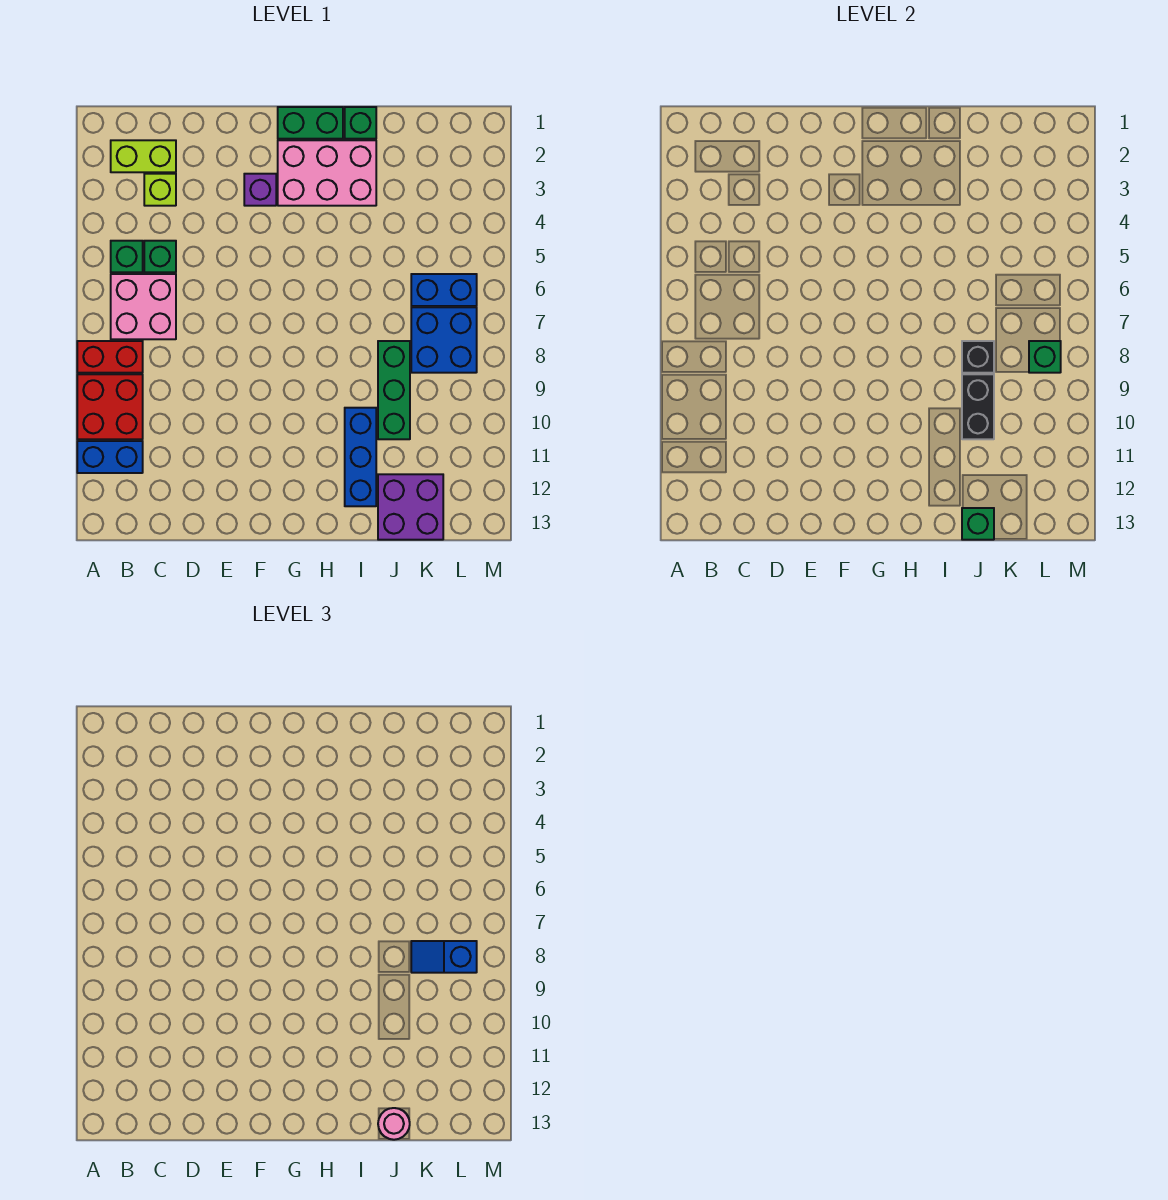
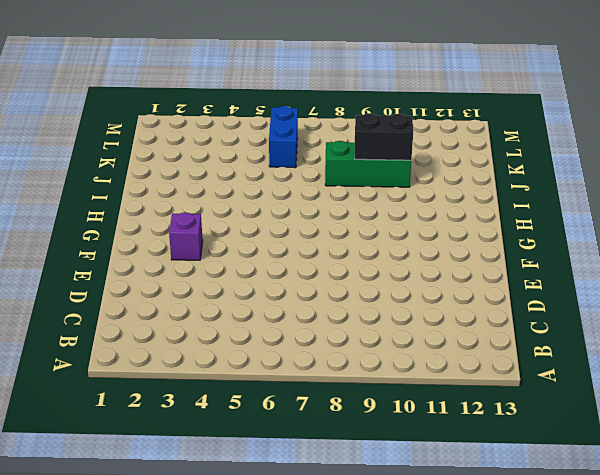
none -> red 1x2 brick [77,341,143,373]
none -> red 2x2 brick [77,374,143,439]
none -> blue 1x2 brick [77,441,143,473]

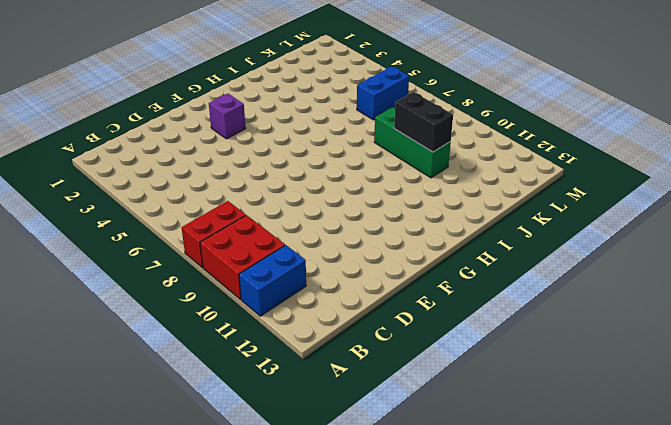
none -> lime 1x2 brick [111,140,176,172]
none -> green 1x1 brick [111,241,143,272]
none -> pink 2x2 brick [111,274,176,339]

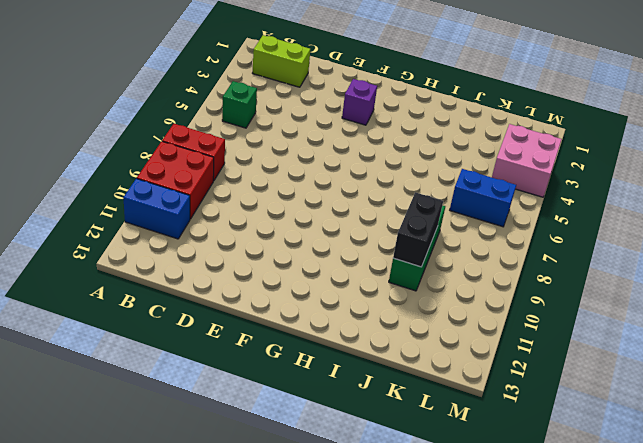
pink 2x2 brick [492,124,562,197] -> pink 2x2 brick moved to [111,274,176,339]
none -> lime 1x1 brick [144,174,176,206]
none -> green 1x1 brick [144,241,176,272]
none -> green 1x2 brick [278,107,343,139]

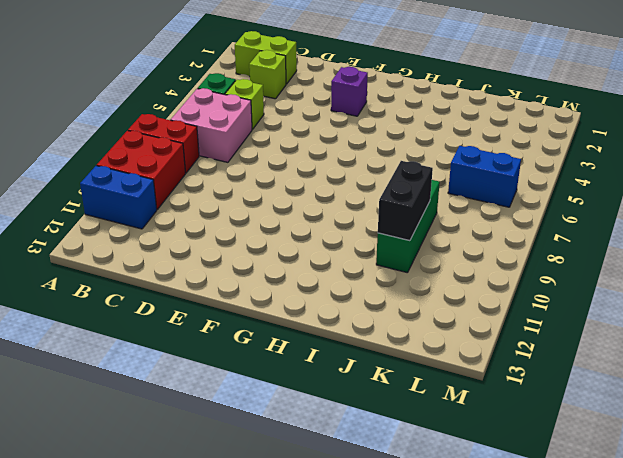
lime 1x1 brick [225,79,264,129] -> green 1x1 brick [144,241,176,272]
none -> green 1x2 brick [278,107,343,139]
none -> pink 2x3 brick [278,140,376,206]
none -> green 1x1 brick [345,107,376,139]

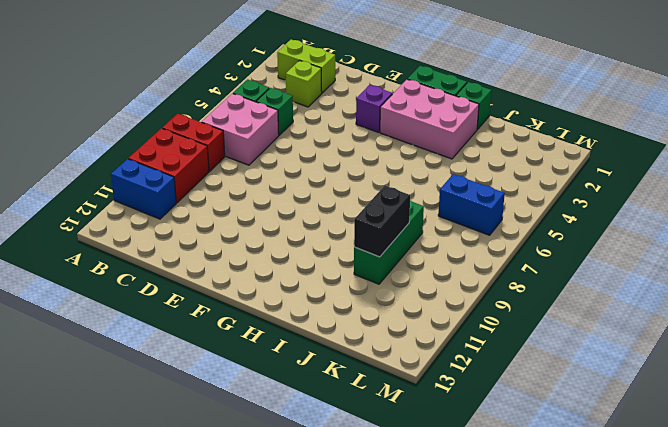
none -> blue 1x3 brick [345,408,376,506]
none -> purple 2x2 brick [378,474,443,540]
none -> blue 2x2 brick [411,307,477,373]

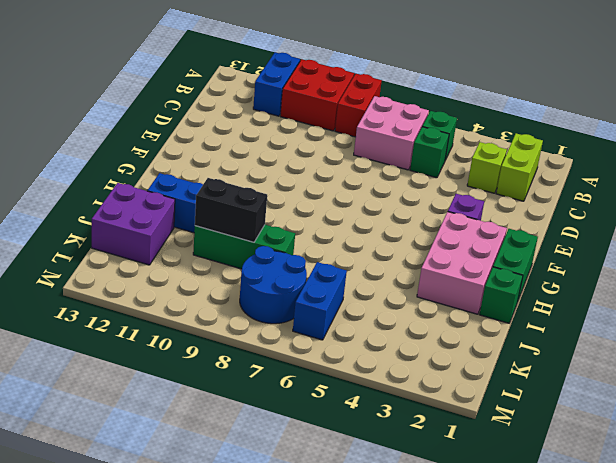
blue 2x2 round brick [240,246,307,324] -> blue 2x2 brick [411,307,477,373]
none -> black 1x1 brick [962,341,994,373]
none -> green 1x1 brick [962,508,994,540]
none -> green 1x1 brick [1029,341,1061,373]

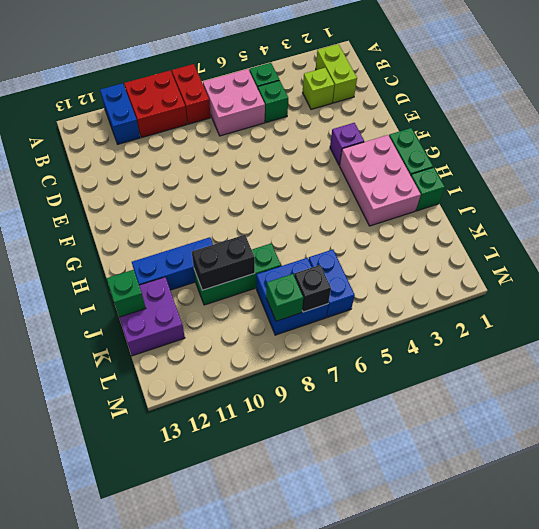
black 1x1 brick [294,265,331,312] -> black 1x1 brick moved to [962,341,994,373]
none -> pink 1x1 round brick [378,1108,410,1140]
none -> blue 1x2 slope [411,941,477,973]

